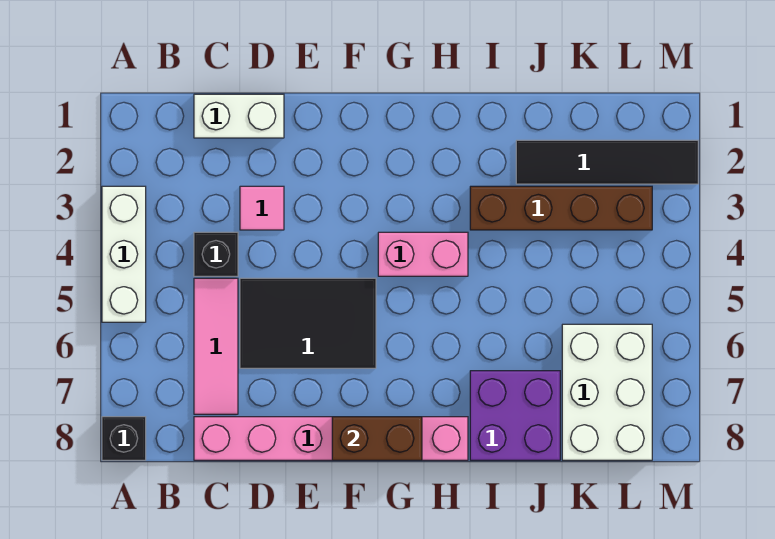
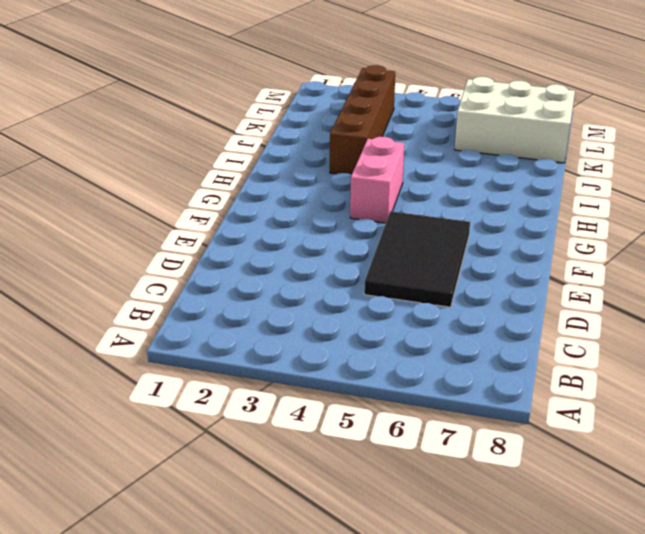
none -> white 1x3 brick [102,186,146,322]
none -> black 1x1 brick [102,417,146,460]
none -> white 1x2 brick [194,94,284,138]

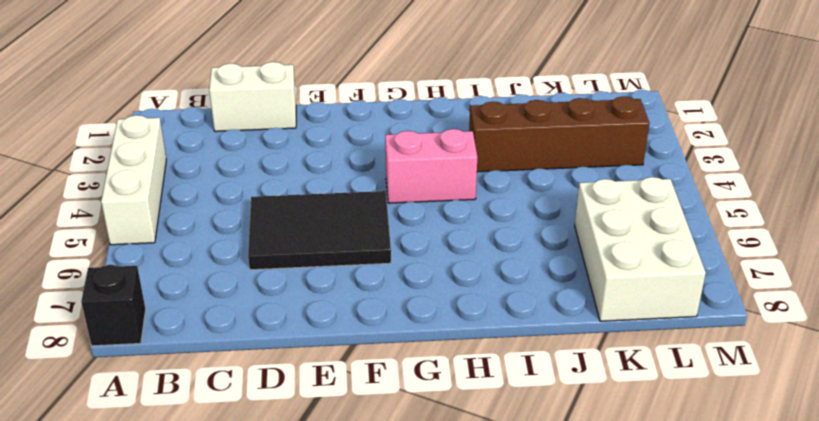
none -> black 1x1 brick [194,232,238,276]
none -> pink 1x3 tile [194,278,238,414]
none -> pink 1x6 brick [194,417,468,460]

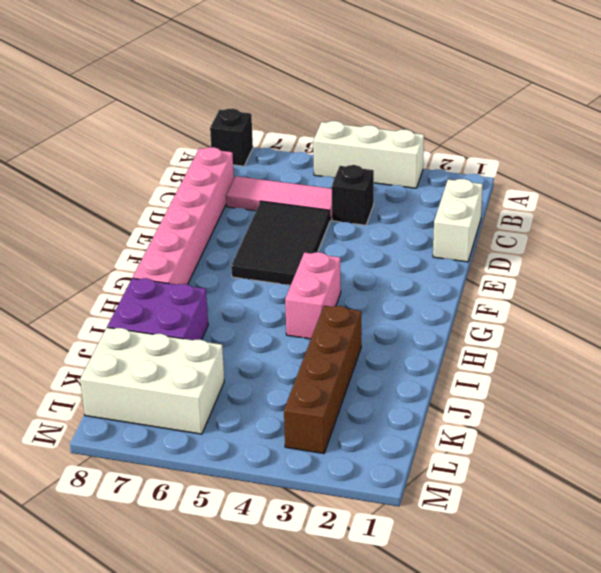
none -> pink 1x1 tile [240,186,284,230]
none -> black 1x4 tile [516,140,698,184]
none -> brown 1x2 brick [332,417,422,460]

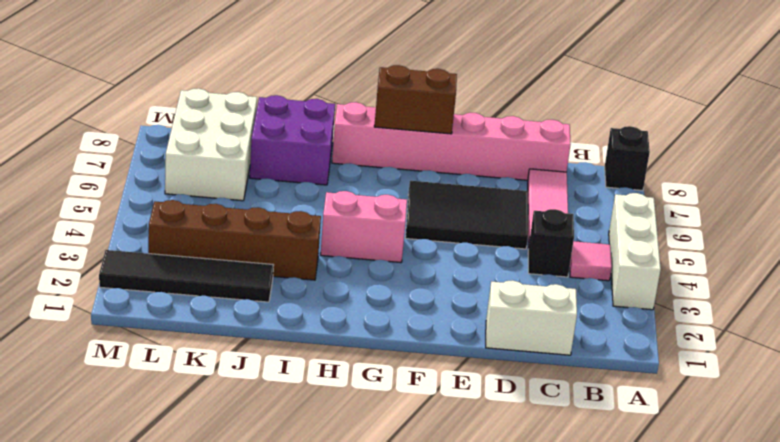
pink 1x1 tile [570,241,612,281] -> pink 1x1 tile moved to [240,186,284,230]

